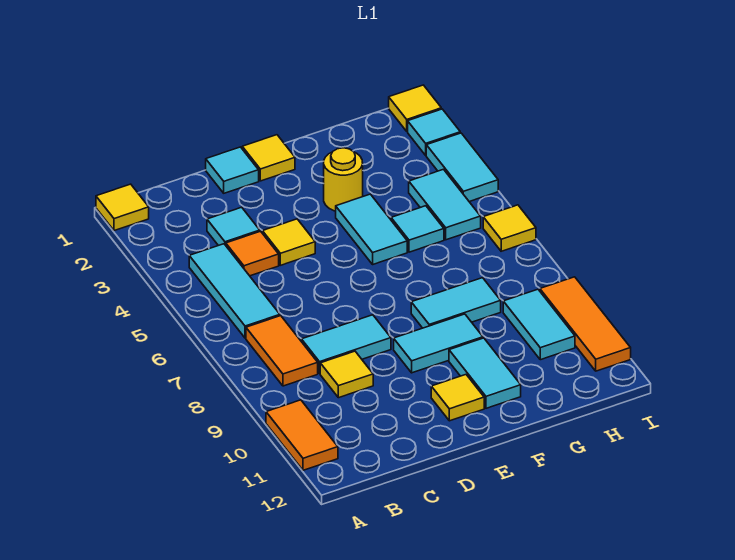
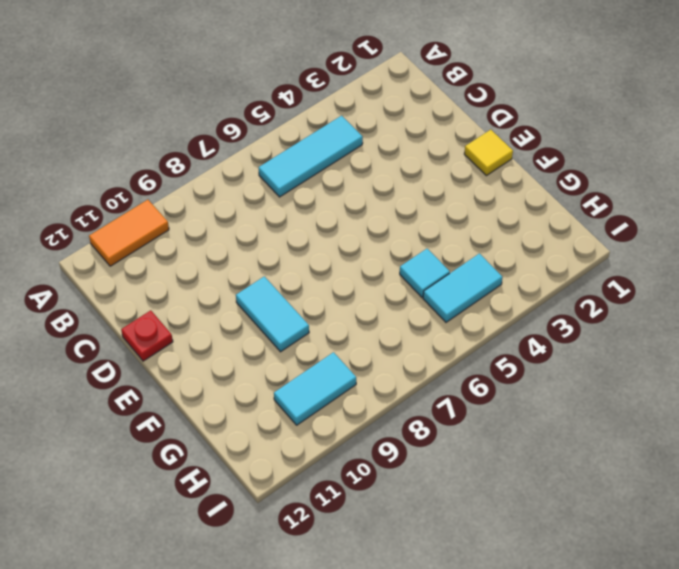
red 1x1 plate [121,310,173,361] -> none
none -> yellow 1x1 tile [96,184,149,231]
none -> orange 1x2 tile [246,316,318,386]
none -> cyan 1x1 tile [207,207,260,246]

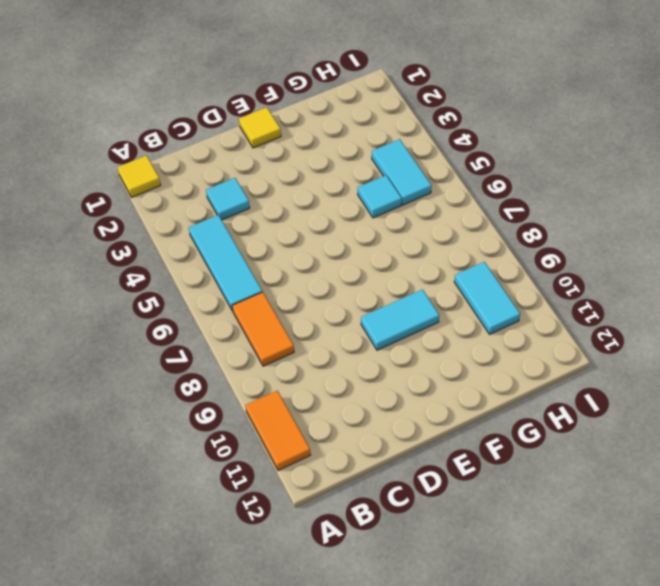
none -> orange 1x1 tile [226,231,279,276]
none -> cyan 1x2 tile [301,315,391,374]
none -> yellow 1x1 tile [320,351,373,398]

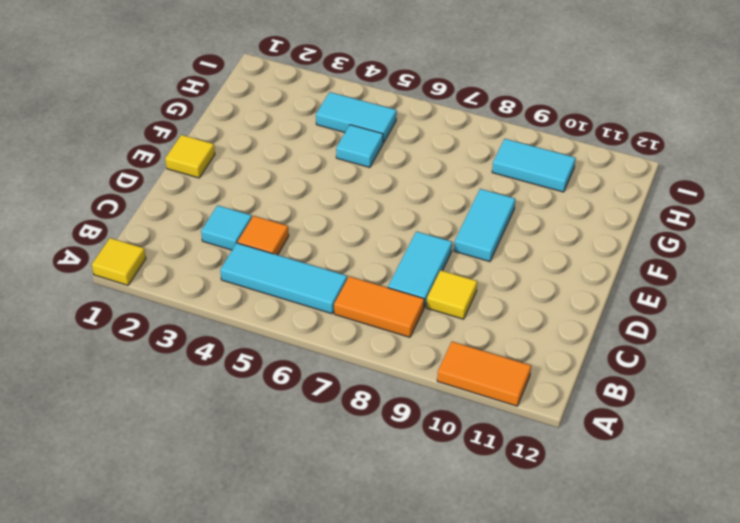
none -> cyan 1x1 tile [206,147,259,193]
none -> yellow 1x1 tile [262,219,315,265]
none -> yellow 1x1 tile [431,375,484,421]

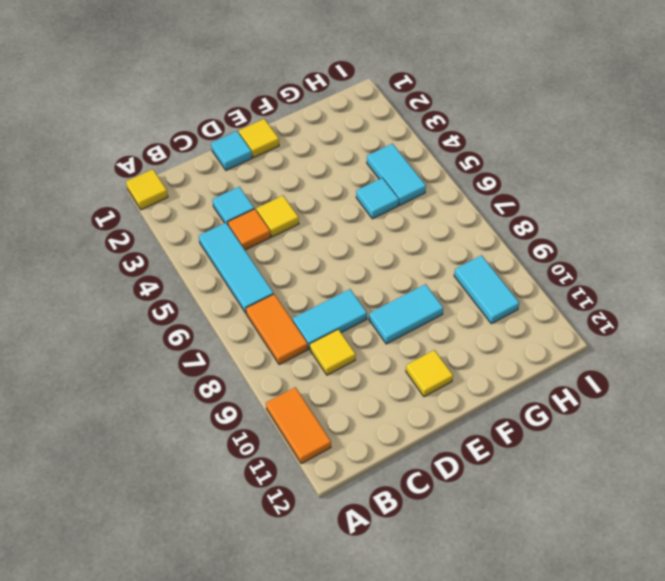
none -> yellow 1x1 round brick [324,148,363,211]
none -> cyan 1x2 tile [336,194,407,264]
none -> cyan 1x2 tile [411,278,501,328]

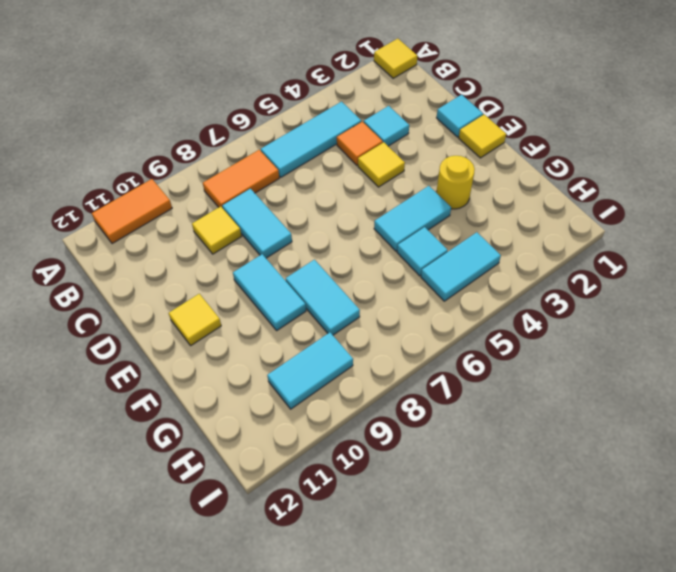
none -> cyan 1x2 tile [449,338,521,408]
none -> yellow 1x1 tile [389,85,441,131]
none -> cyan 1x1 tile [408,109,460,155]

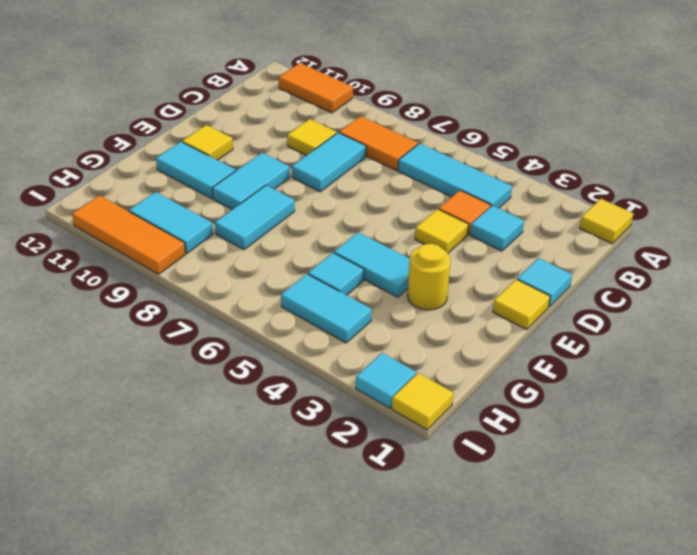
none -> cyan 1x2 tile [426,133,498,202]
none -> yellow 1x1 tile [483,205,536,251]

